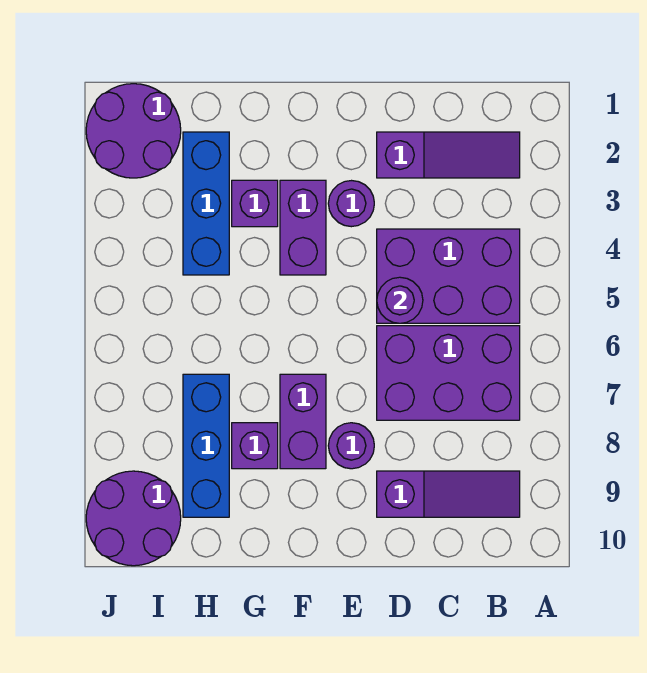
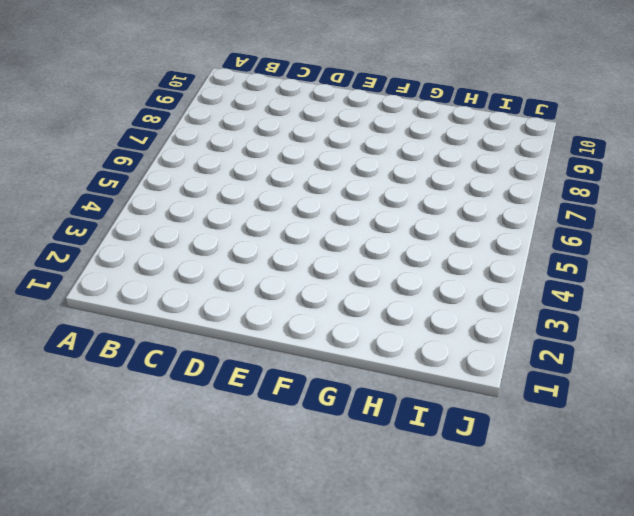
none -> purple 1x3 slope [377,132,520,178]
none -> purple 2x3 brick [377,229,520,323]
none -> purple 2x3 brick [377,326,520,420]

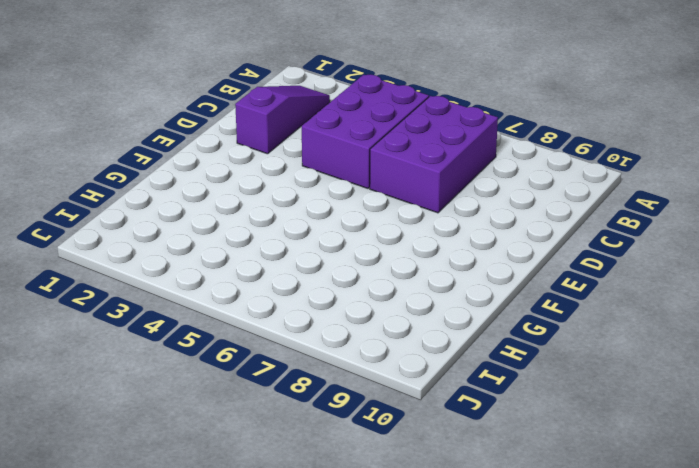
none -> purple 1x3 slope [377,471,520,517]
none -> purple 1x1 round brick [328,181,374,227]
none -> purple 1x1 round brick [328,423,374,469]

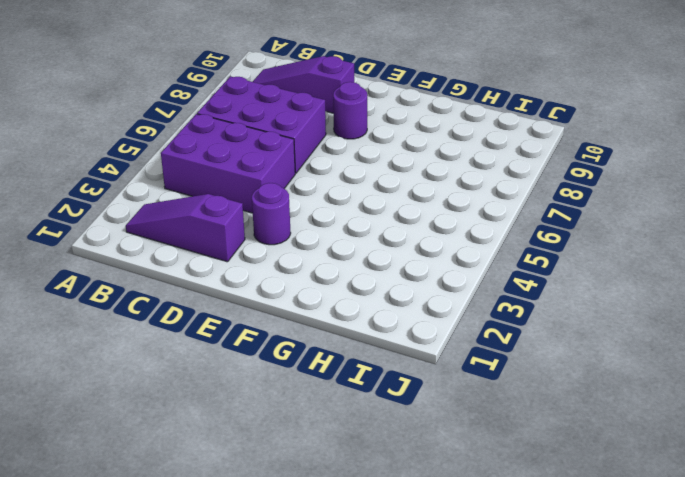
none -> purple 1x2 brick [280,180,326,275]
none -> purple 1x2 brick [280,374,326,469]
none -> purple 1x1 brick [232,180,278,227]

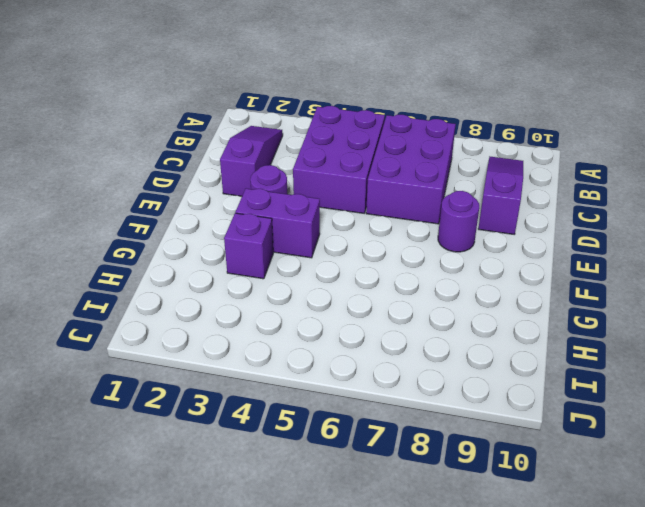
none -> purple 1x2 brick [280,374,326,469]
none -> purple 1x1 brick [232,423,278,469]
none -> blue 1x3 brick [183,132,229,275]

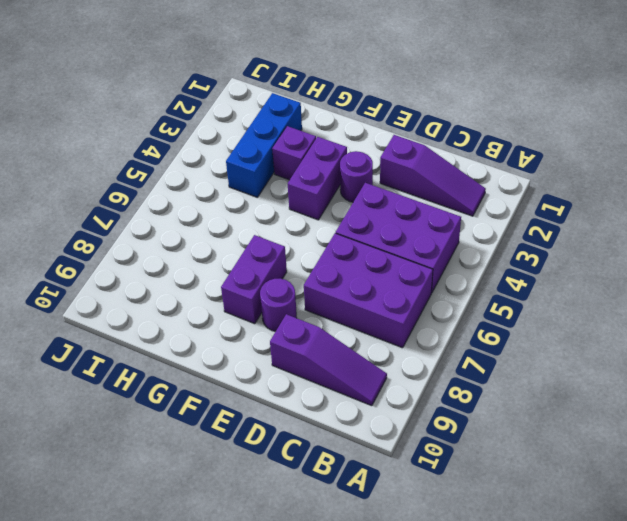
none -> purple 1x1 brick [232,423,278,469]
none -> blue 1x3 brick [183,374,229,517]
none -> purple 2x2 round brick [86,84,181,178]

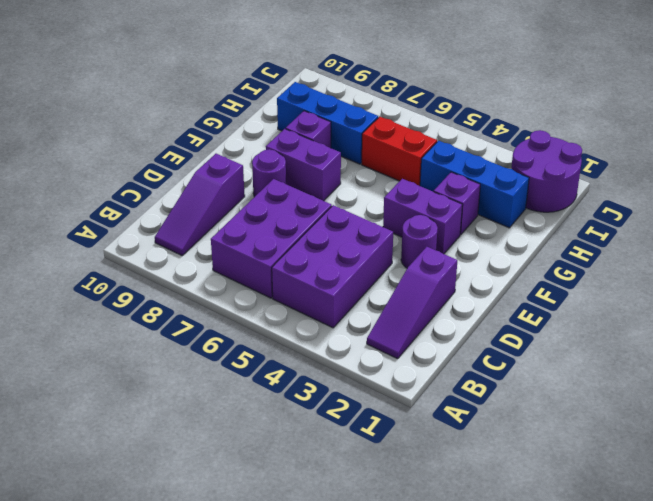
red 1x2 brick [362,117,437,186] -> none
none -> purple 2x2 round brick [86,471,181,566]
none -> purple 1x1 round brick [377,277,423,323]

